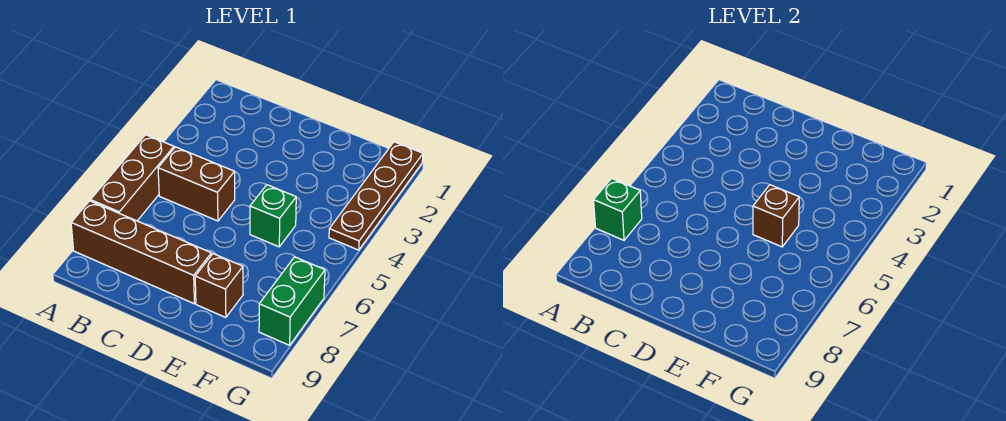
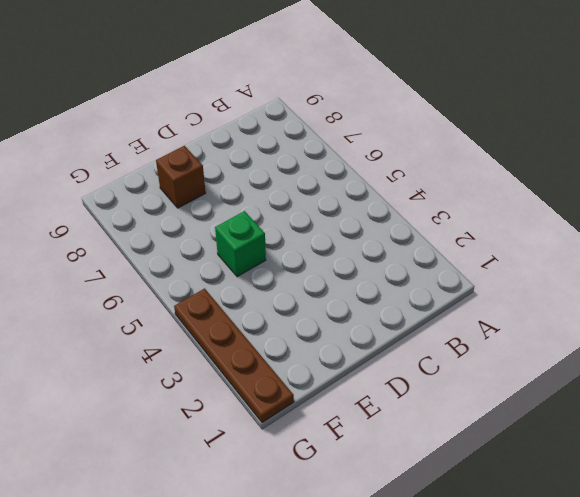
none -> brown 1x3 brick [91,135,174,221]
none -> brown 1x4 brick [71,201,211,304]

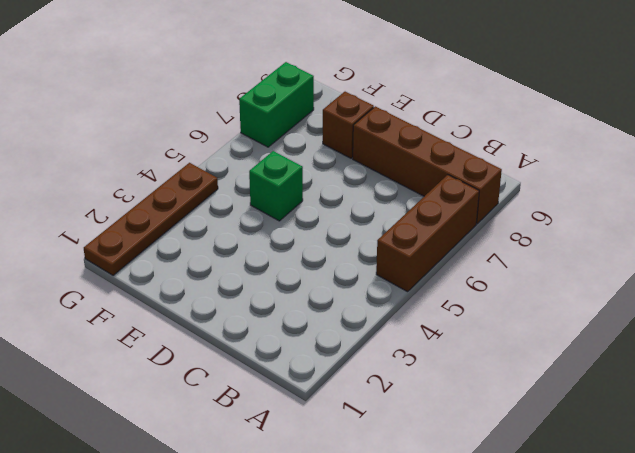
none -> brown 1x2 brick [158,147,235,221]
none -> green 1x1 brick [594,178,642,240]

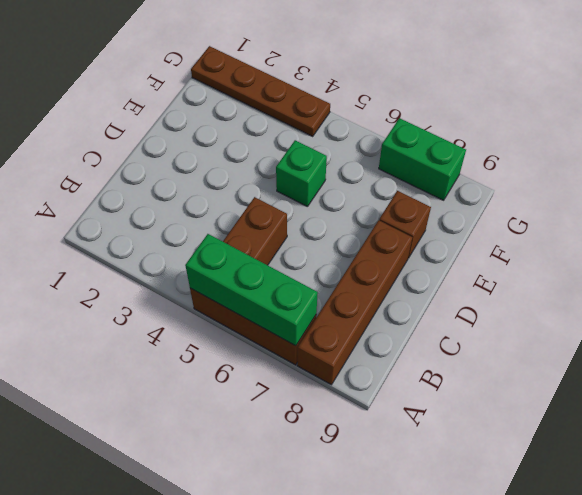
green 1x3 brick [185,234,318,346] -> green 1x1 brick [594,178,642,240]
none -> brown 1x1 brick [753,185,799,247]

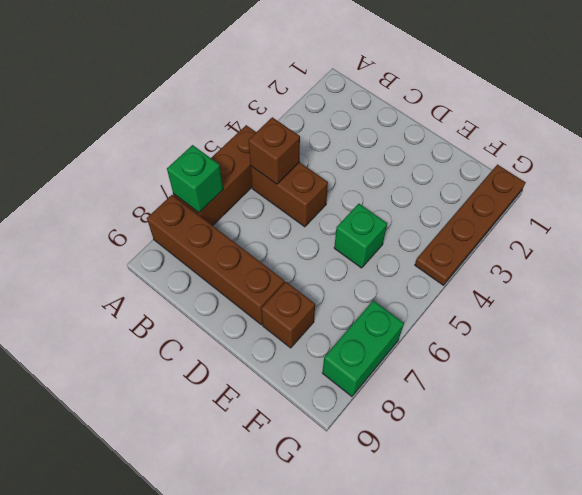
brown 1x1 brick [248,117,300,184] -> brown 1x1 brick moved to [753,185,799,247]

